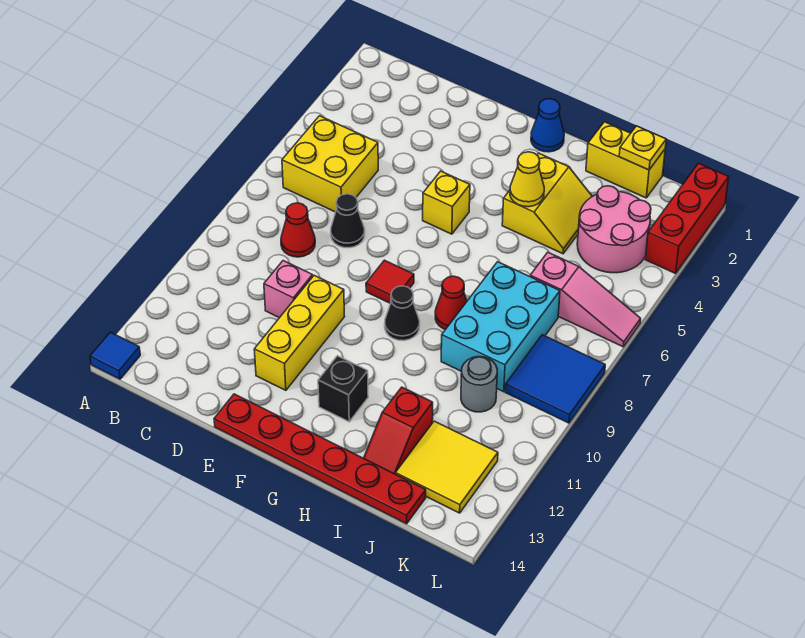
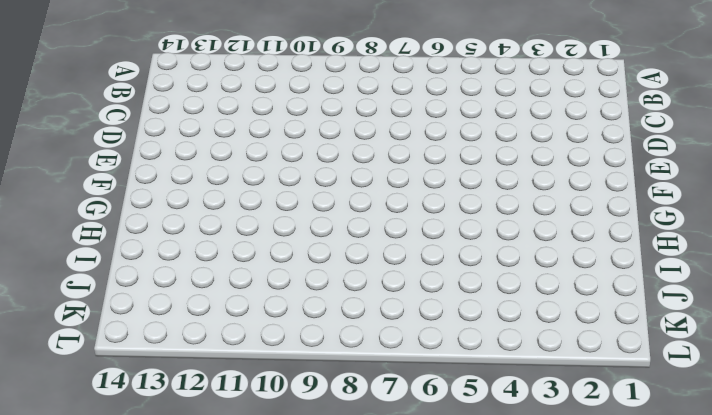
none -> blue 1x1 tile [90,332,140,379]
none -> yellow 2x2 brick [282,116,378,212]
none -> red 1x1 cone [281,203,315,257]

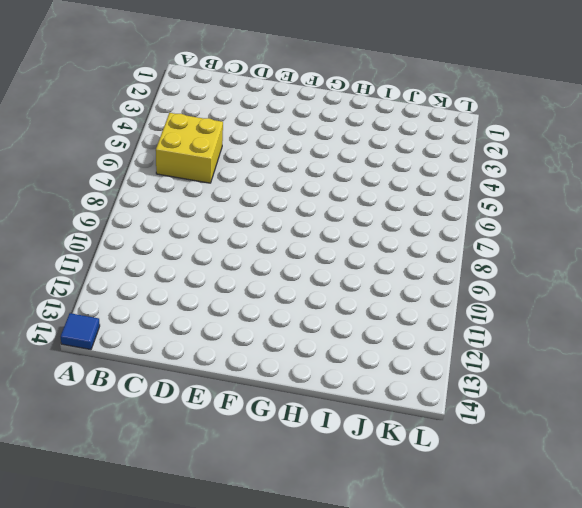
none -> red 1x1 cone [281,203,315,257]
none -> black 1x1 cone [331,194,365,248]
none -> pink 1x1 brick [264,261,313,318]

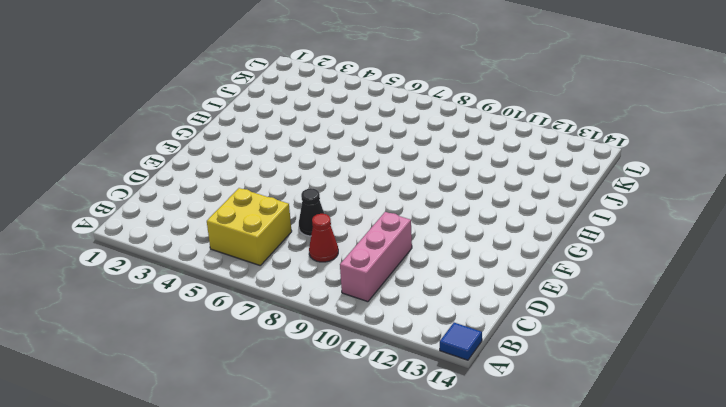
pink 1x3 brick [340,212,412,302] -> pink 1x1 brick [264,261,313,318]
none -> yellow 1x3 brick [254,275,345,390]
none -> red 1x6 plate [214,394,426,524]
none -> yellow 1x1 brick [423,171,470,234]

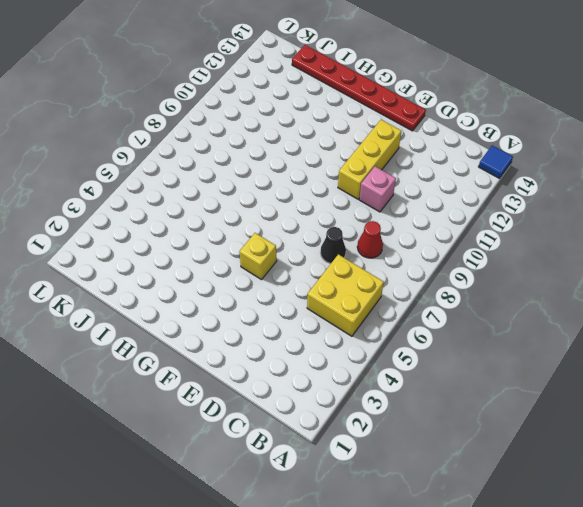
none -> red 1x1 tile [366,260,414,303]
none -> blue 1x1 cone [531,99,564,152]
none -> black 1x1 cone [385,286,420,341]

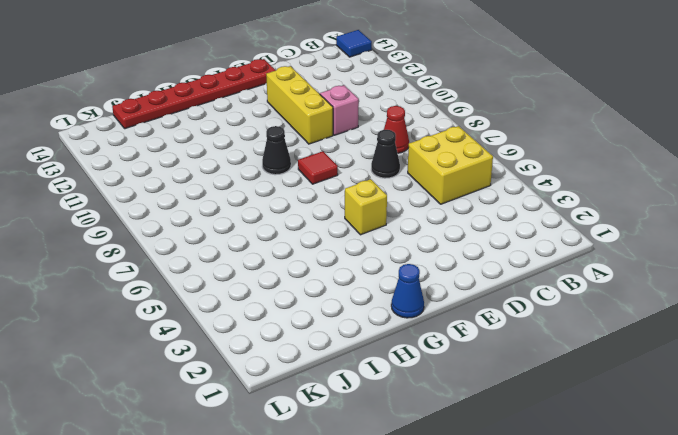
none -> black 1x1 brick [318,356,368,422]
none -> yellow 2x2 slope [502,153,592,254]
none -> red 1x1 cone [435,276,467,330]

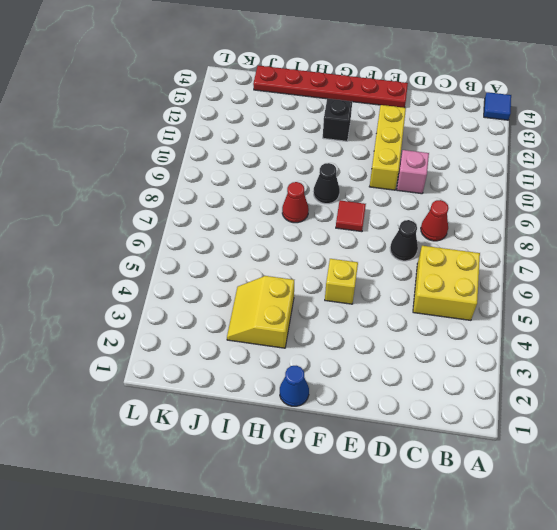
none -> yellow 1x2 brick [586,122,665,198]
none -> cyan 2x3 brick [441,262,560,392]
none -> red 1x2 slope [364,387,433,474]

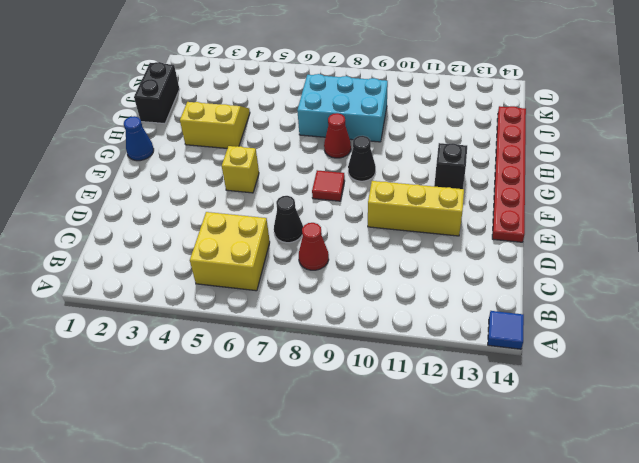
black 1x2 brick [134,62,180,124] -> yellow 1x2 brick [586,122,665,198]
none -> pink 1x1 brick [264,261,313,318]
none -> red 1x2 slope [364,387,433,474]
none -> pink 2x2 round brick [577,186,651,273]

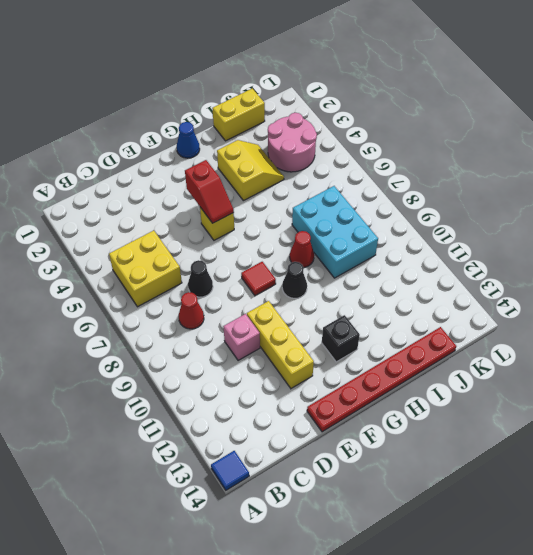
red 1x2 slope [185,160,234,223] -> red 1x2 slope moved to [364,387,433,474]
none -> pink 1x3 slope [530,252,641,347]
none -> grey 1x1 round brick [461,357,497,412]
none -> yellow 2x2 tile [395,421,498,513]

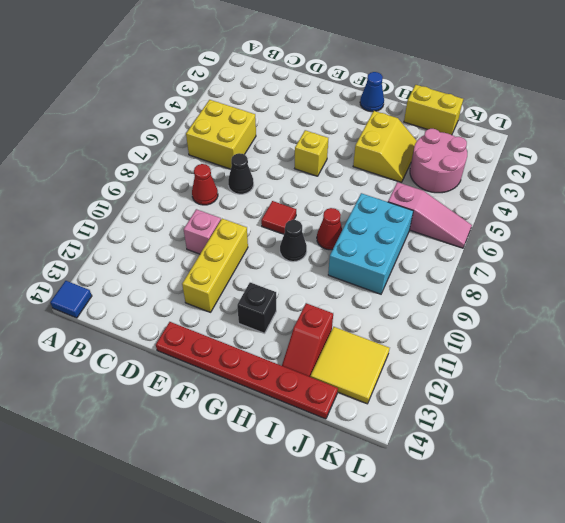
none -> grey 1x1 round brick [461,357,497,412]
none -> blue 2x2 tile [505,335,605,423]
none -> red 1x3 brick [645,163,729,273]

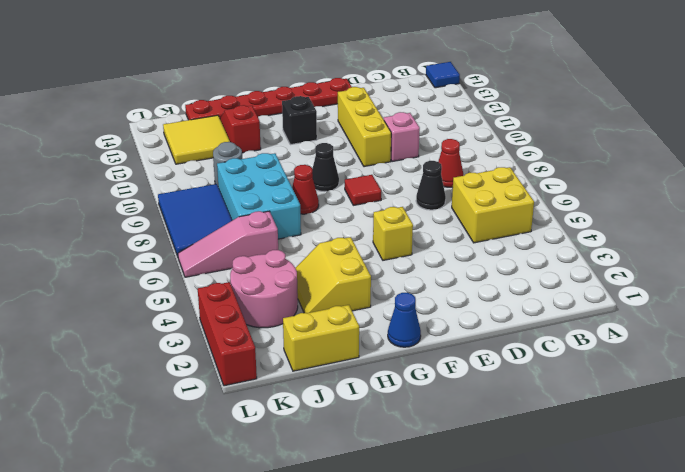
blue 2x3 tile [158,184,232,257] -> blue 2x2 tile [505,335,605,423]
none -> yellow 1x1 cone [510,152,544,207]
none -> yellow 1x1 plate [619,126,666,170]

